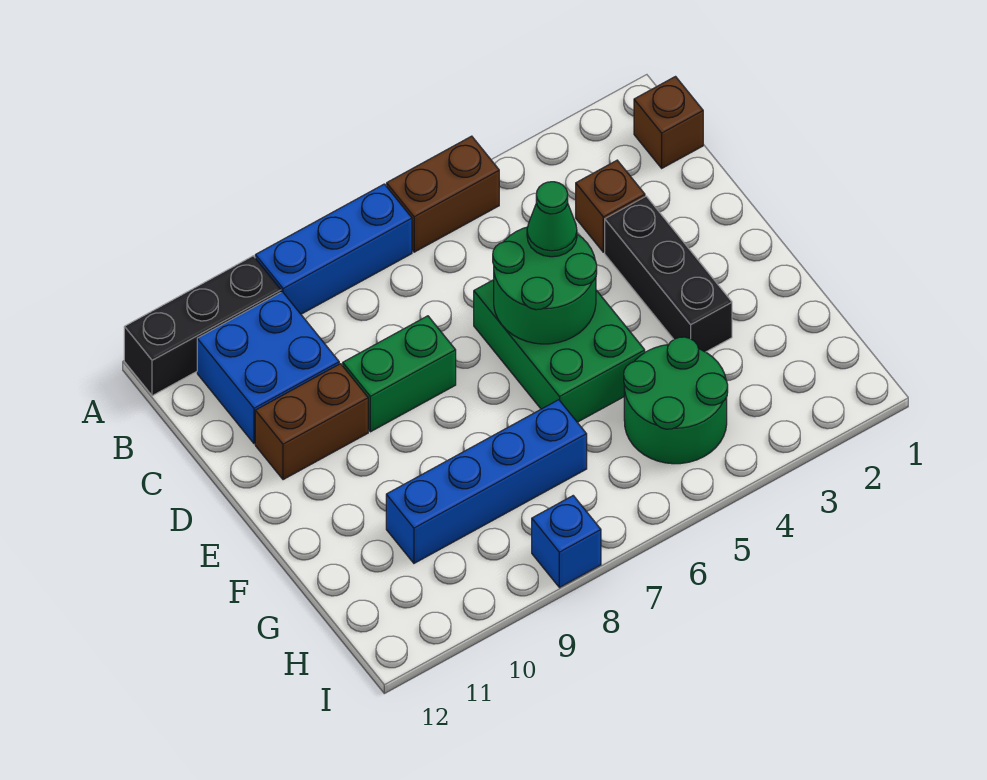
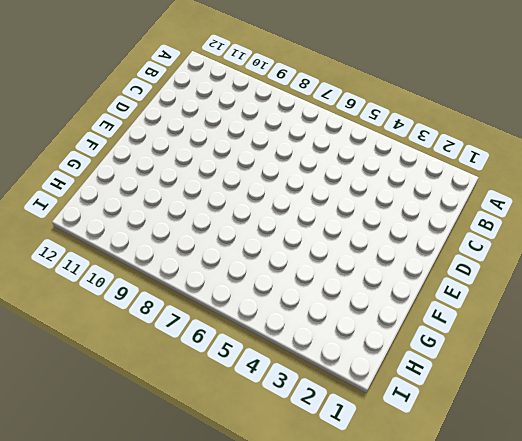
none -> brown 1x2 brick [387,136,499,252]
none -> blue 1x3 brick [255,184,412,314]
none -> black 1x3 brick [124,256,281,396]

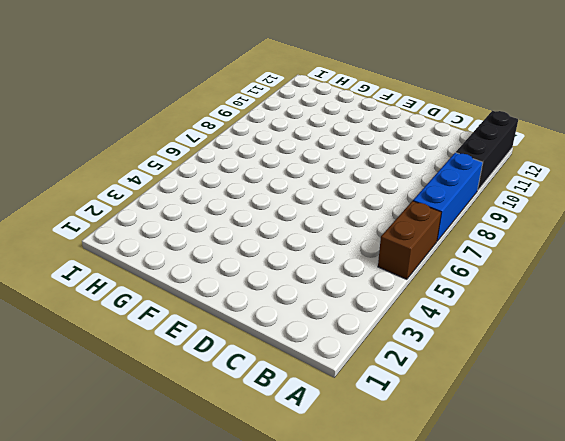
none -> brown 1x1 brick [634,77,703,168]
none -> blue 2x2 brick [197,292,339,444]
none -> brown 1x1 brick [576,160,645,252]

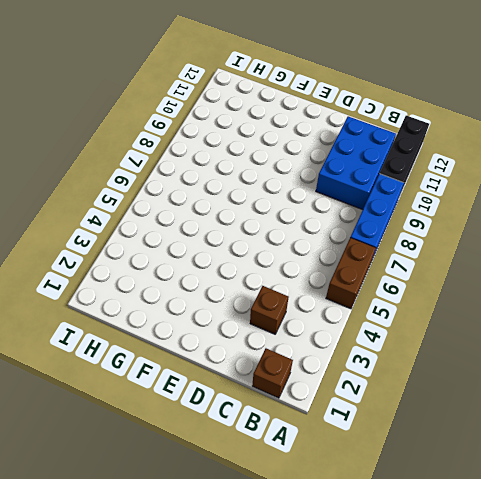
blue 2x3 brick [316,116,396,210] -> blue 2x2 brick [197,292,339,444]
none -> black 1x3 brick [605,196,732,352]
none -> green 2x3 brick [474,280,645,422]
none -> green 1x2 brick [343,316,456,432]

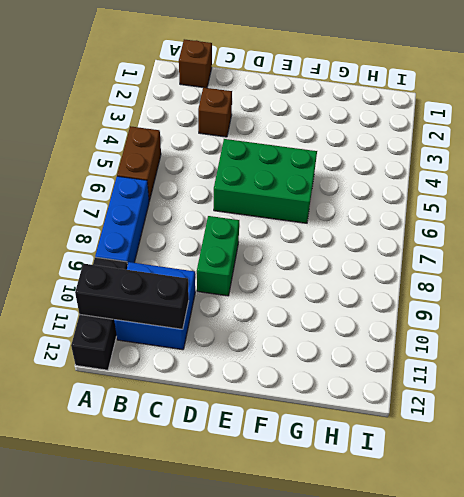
black 1x3 brick [75,264,189,329] -> black 1x3 brick moved to [605,196,732,352]
none -> brown 1x2 brick [255,364,368,480]
none -> green 2x2 round brick [624,337,728,464]
none -> blue 1x4 brick [386,400,587,563]

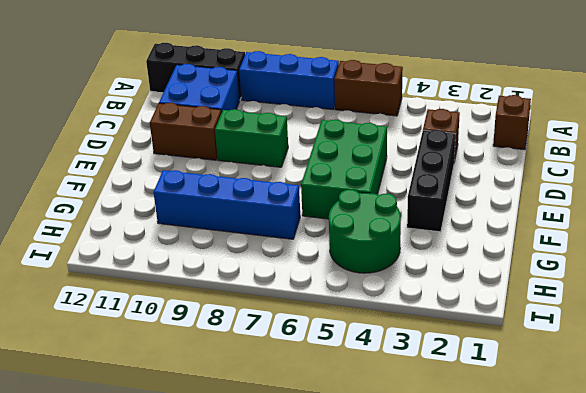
none -> blue 1x1 brick [532,496,601,588]
none -> green 2x2 round brick [493,227,597,344]
none -> green 1x1 cone [527,182,577,257]

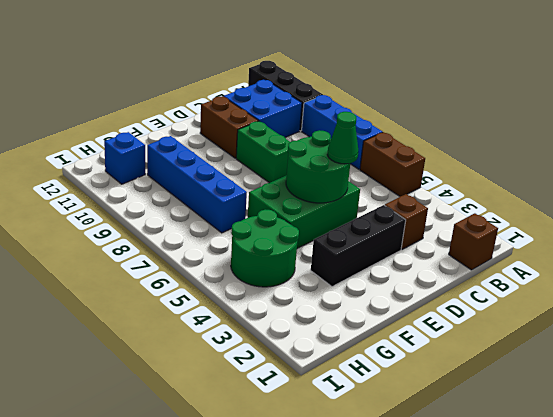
blue 1x1 brick [104,132,145,184] -> blue 1x1 brick moved to [532,496,601,588]

